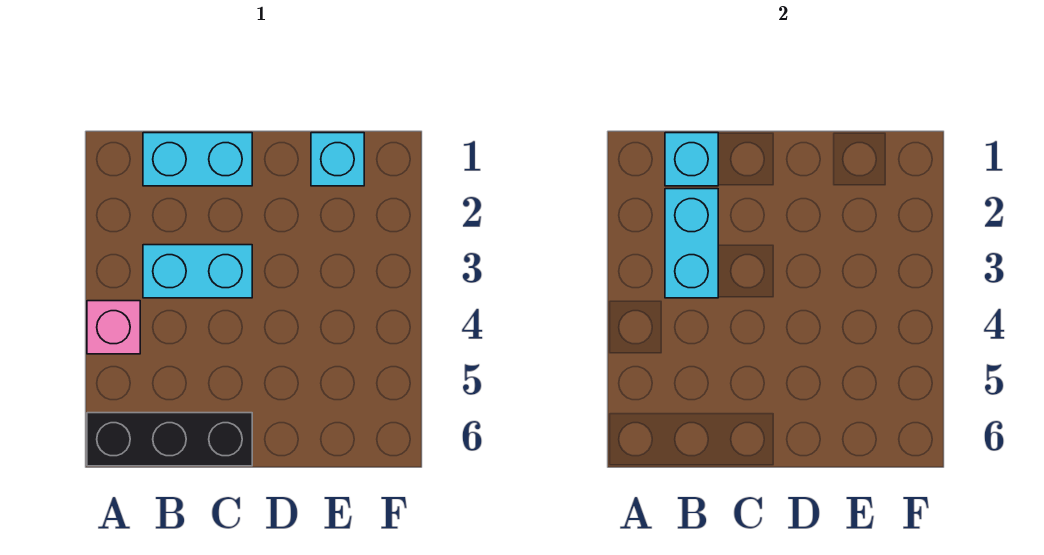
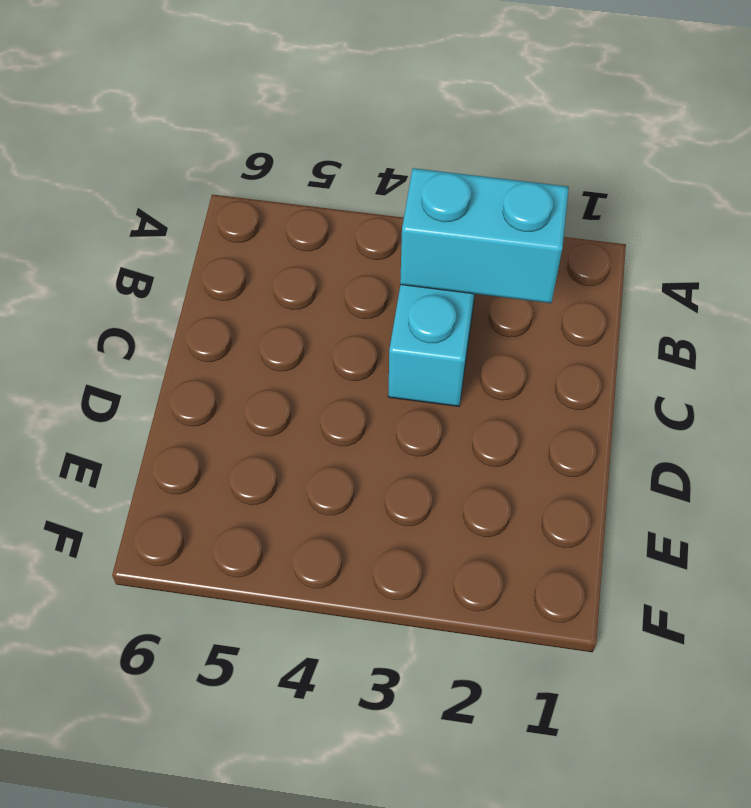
none -> pink 1x1 brick [87,301,140,354]
none -> black 1x3 brick [87,413,252,466]

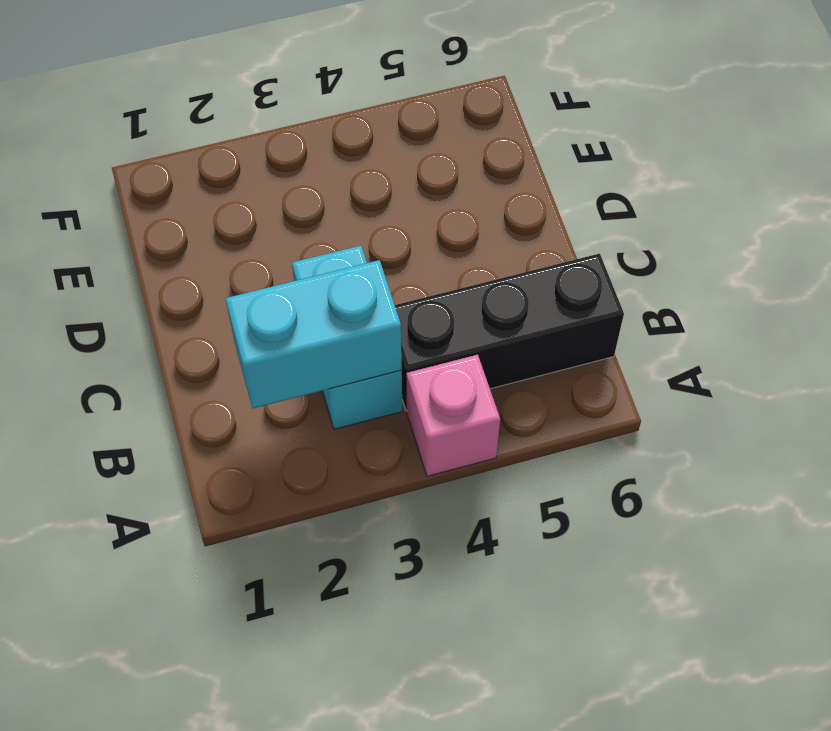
black 1x3 brick [395,254,624,411] -> black 1x3 brick turned to [87,413,252,466]
none -> cyan 1x2 brick [143,133,252,186]
none -> cyan 1x1 brick [311,133,364,186]

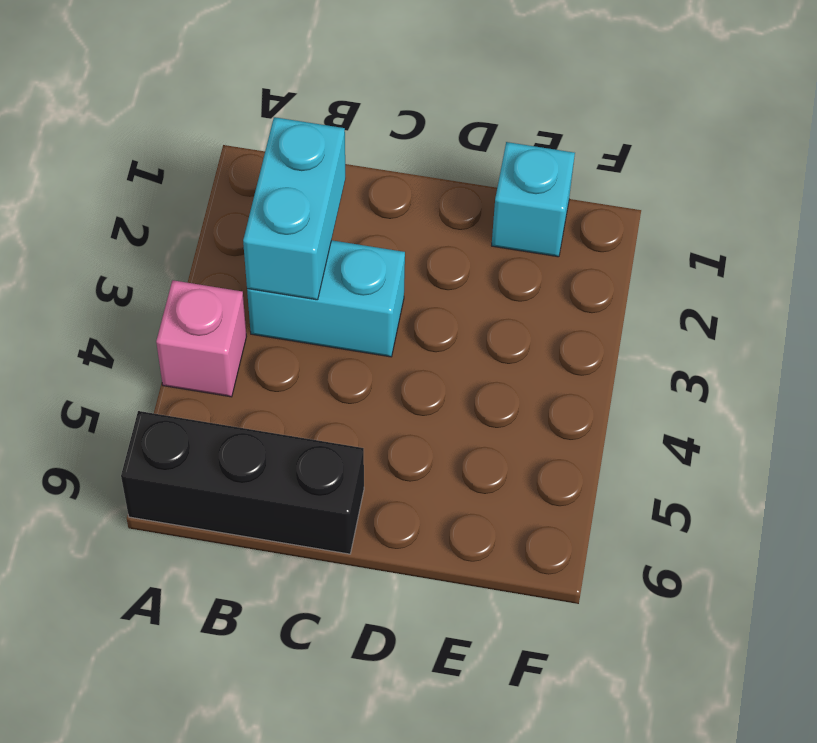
none -> cyan 1x2 brick [143,133,252,186]
none -> cyan 1x1 brick [665,133,718,186]

